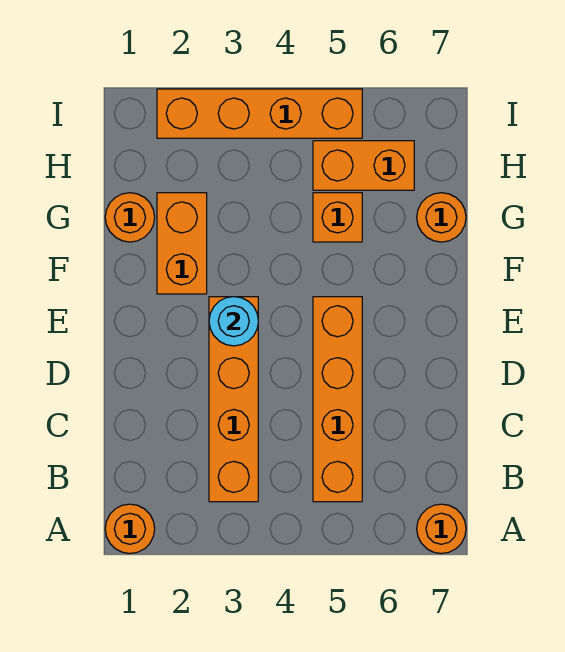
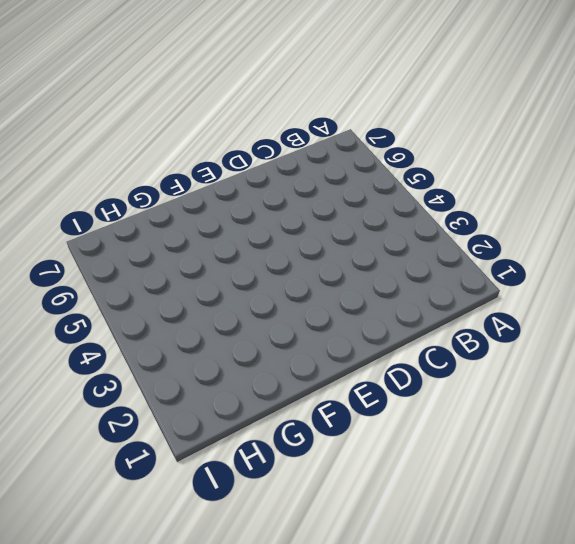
none -> orange 1x1 round brick [105,504,155,554]
none -> orange 1x1 round brick [417,504,466,554]

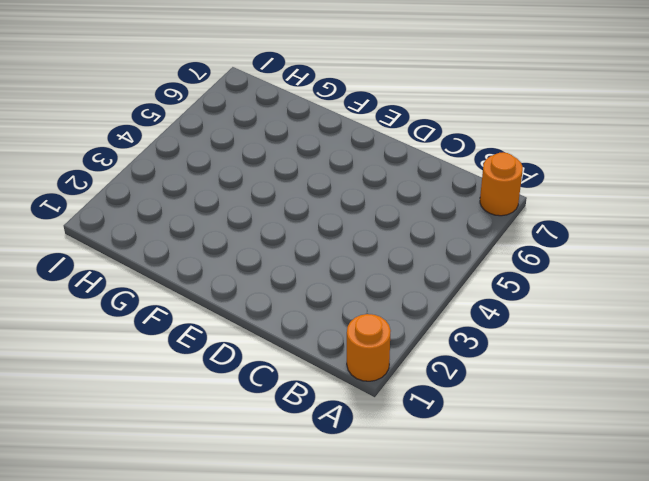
none -> orange 1x4 brick [209,297,258,502]
none -> orange 1x4 brick [313,297,362,502]

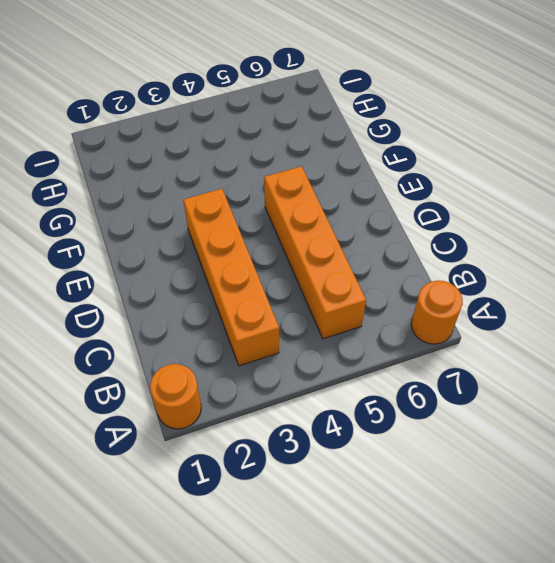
none -> orange 1x2 brick [157,193,207,294]
none -> orange 1x1 round brick [105,193,155,242]

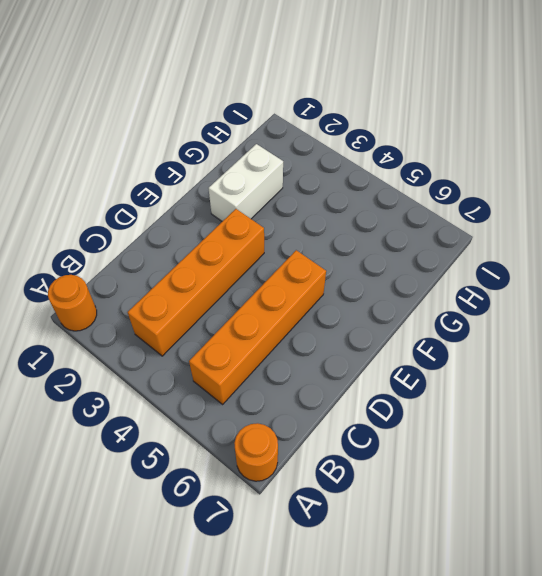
white 1x2 brick [209,144,283,221] -> orange 1x2 brick [157,193,207,294]
none -> orange 1x1 round brick [105,193,155,242]
none -> orange 1x1 brick [313,193,362,242]

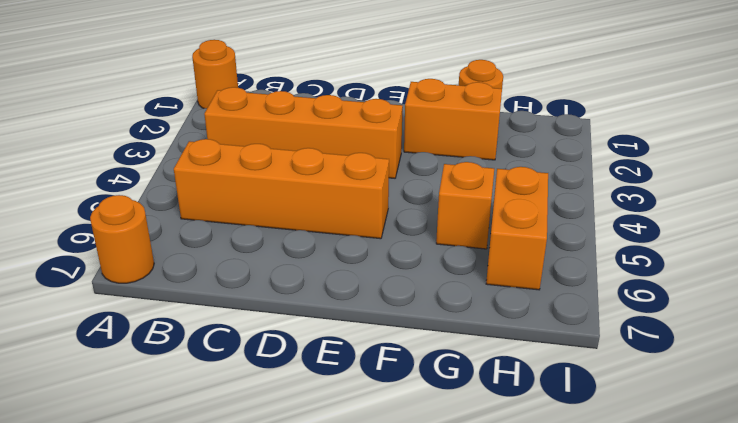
none -> orange 1x1 round brick [417,193,466,242]
none -> orange 1x4 brick [157,89,362,138]

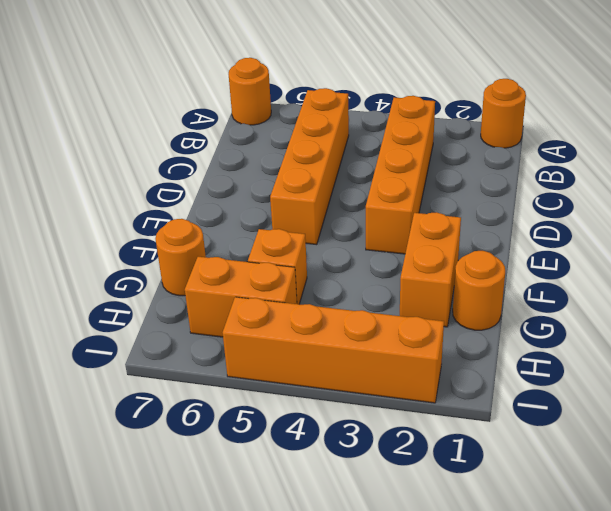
none -> cyan 1x1 round brick [209,297,258,346]

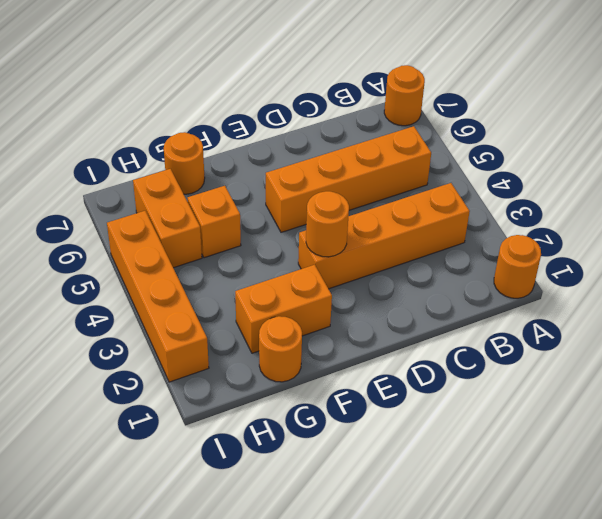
orange 1x1 round brick [306,191,349,257] -> cyan 1x1 round brick [209,297,258,346]

